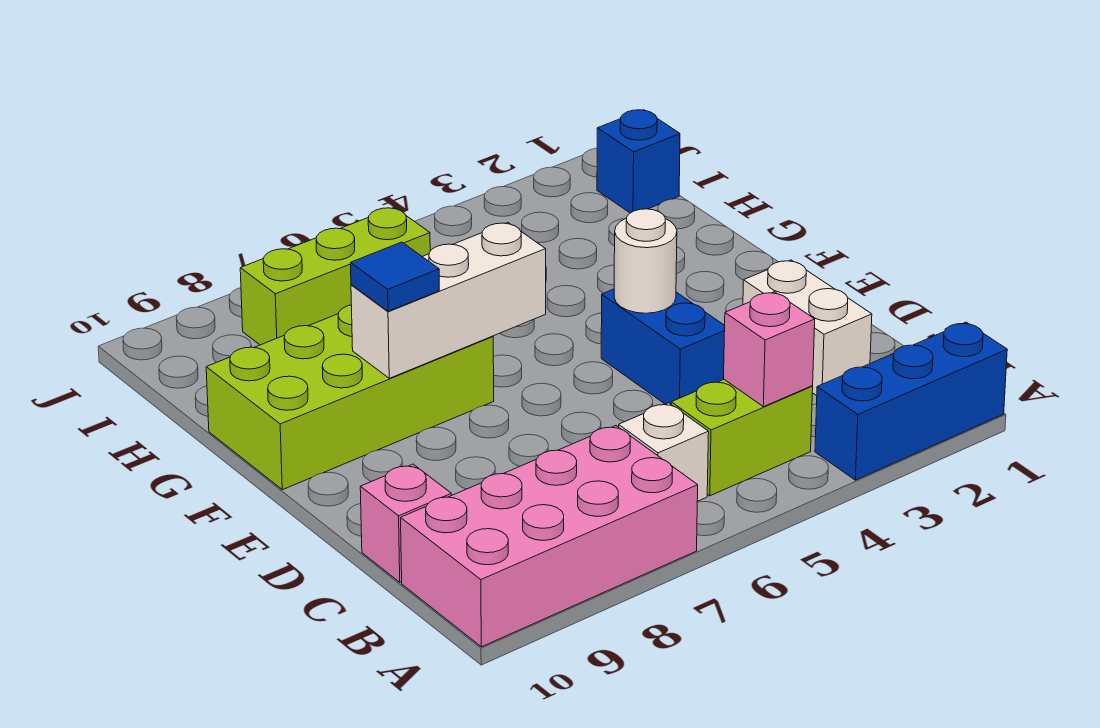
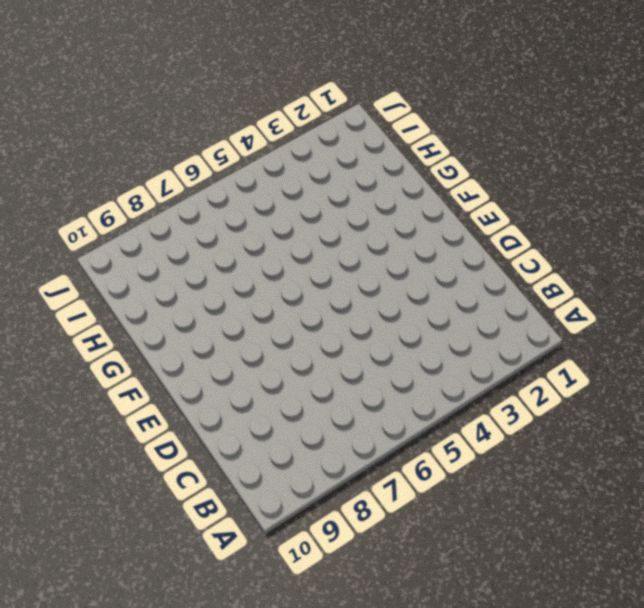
none -> blue 1x3 brick [815,322,1007,480]
none -> pink 2x4 brick [401,426,698,647]
none -> lime 1x2 brick [671,380,813,496]

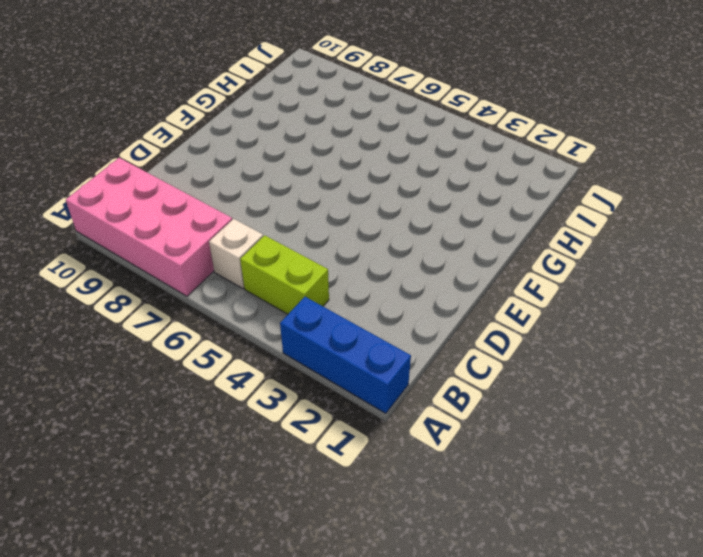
none -> white 1x2 brick [743,260,872,396]
none -> pink 1x1 brick [360,464,451,582]
none -> blue 1x2 brick [601,289,725,404]

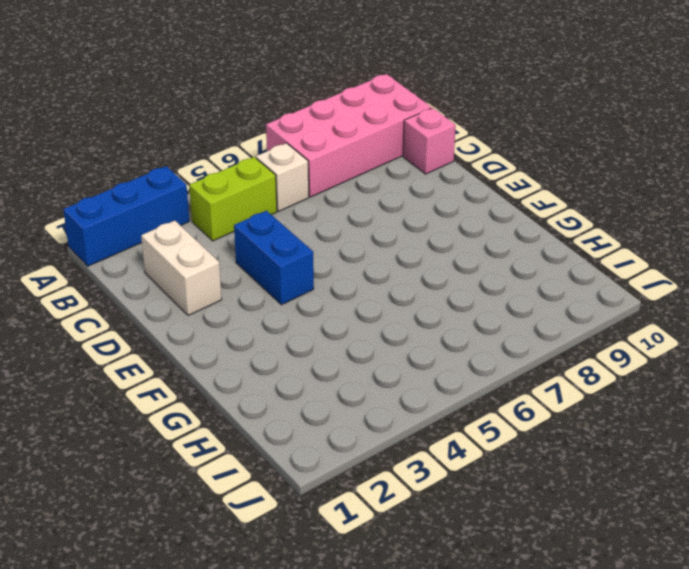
none -> lime 2x4 brick [206,305,494,490]
none -> blue 1x1 brick [597,110,680,213]
none -> lime 1x3 brick [240,207,430,345]

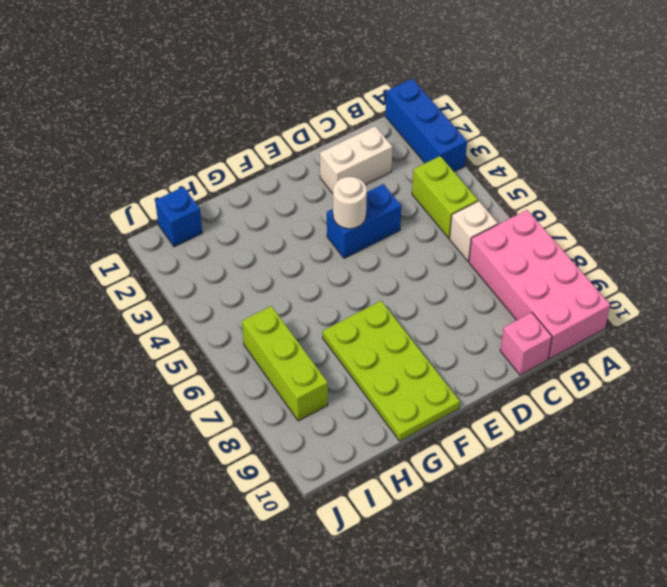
lime 2x4 plate [323,301,460,441] -> lime 2x4 brick [206,305,494,490]
none -> pink 1x1 brick [724,292,815,407]
none -> white 1x3 brick [351,223,546,378]
none -> blue 1x1 tile [351,242,439,311]

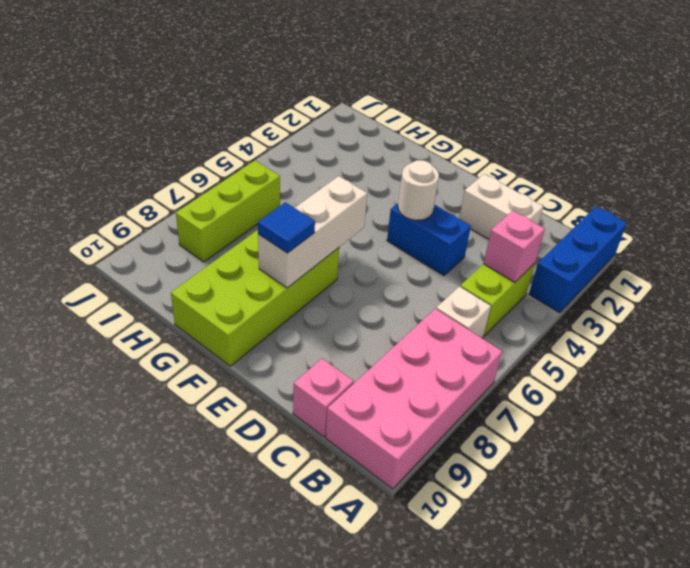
none -> blue 1x1 brick [597,110,680,213]

